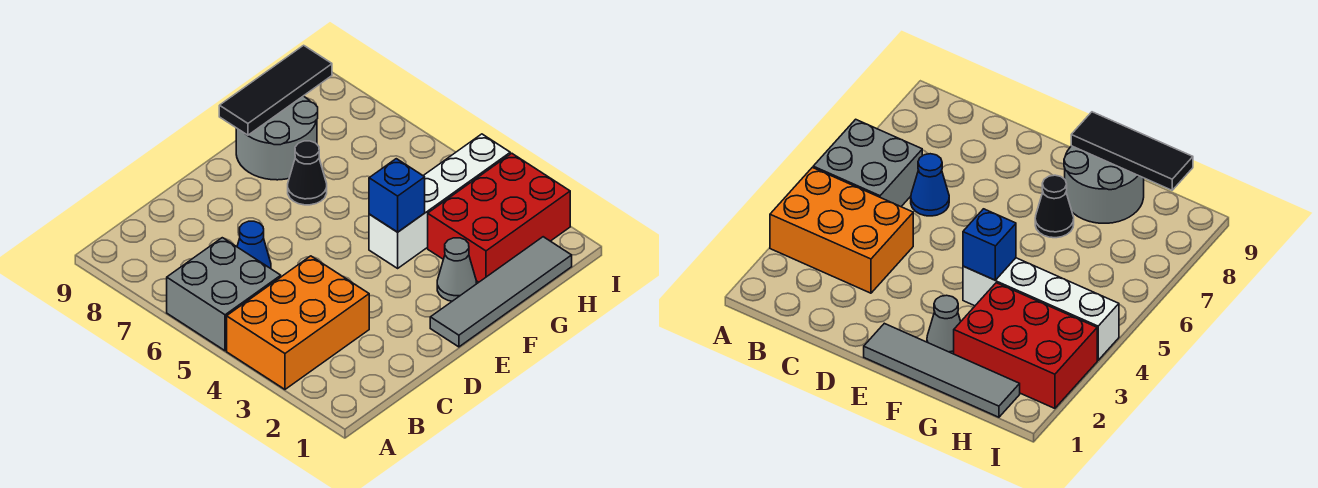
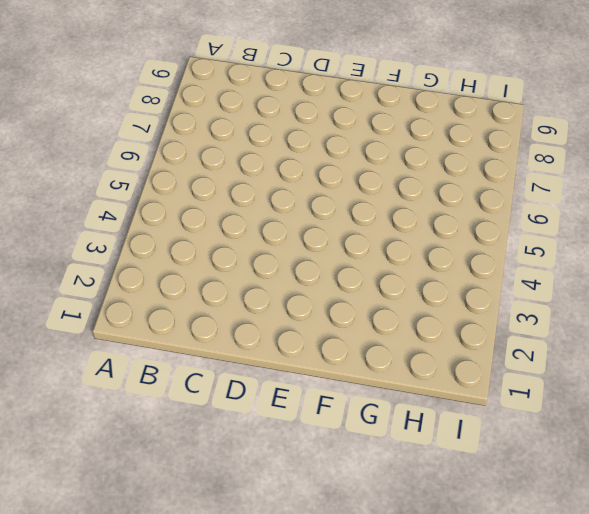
none -> orange 2x3 brick [227,256,369,389]
none -> grey 2x2 brick [167,238,281,351]

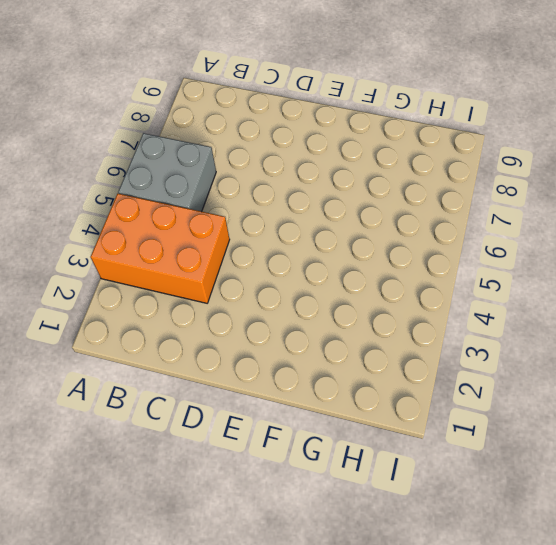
none -> blue 1x1 cone [237,221,271,269]
none -> grey 1x4 tile [430,237,572,347]

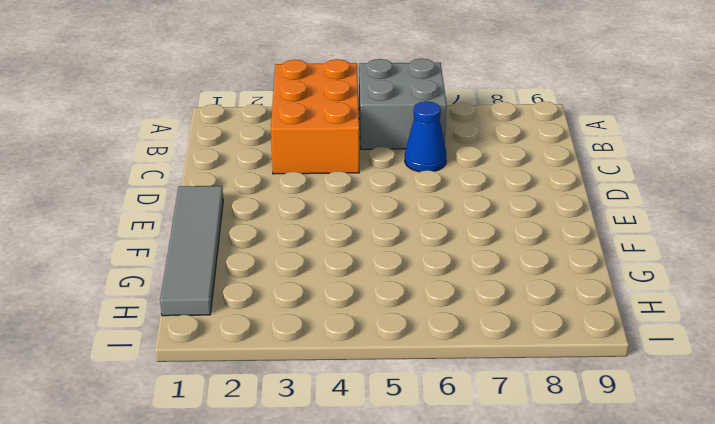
none -> grey 1x1 cone [437,238,476,301]
none -> white 1x4 brick [369,134,510,268]

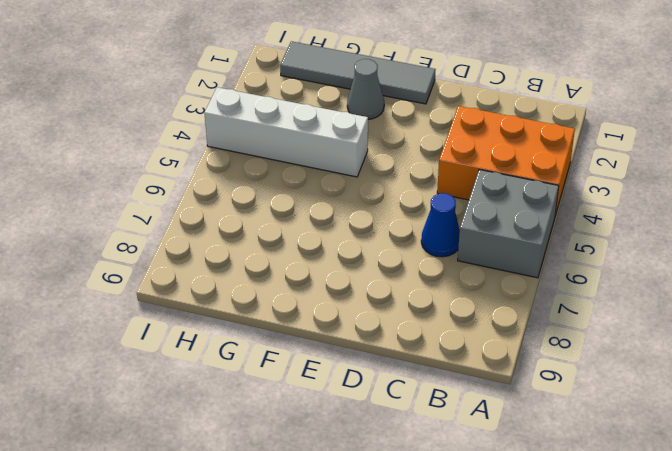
none -> black 1x1 cone [288,141,327,205]
none -> grey 2x2 round brick [236,96,318,180]

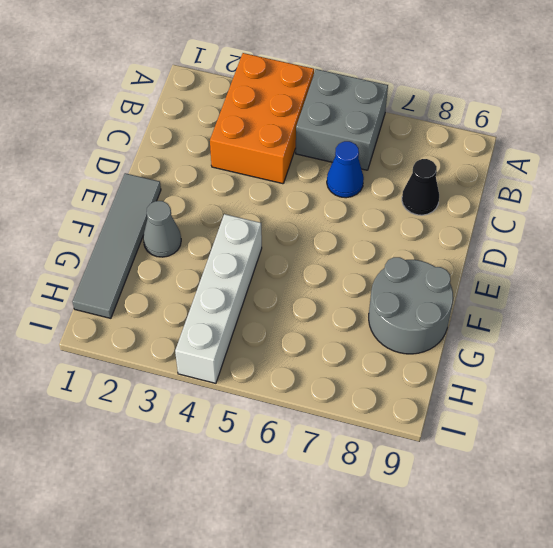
black 1x1 cone [402,159,439,215] -> black 1x1 cone moved to [288,141,327,205]
none -> red 2x3 brick [428,153,570,282]
none -> blue 1x1 brick [369,159,425,232]

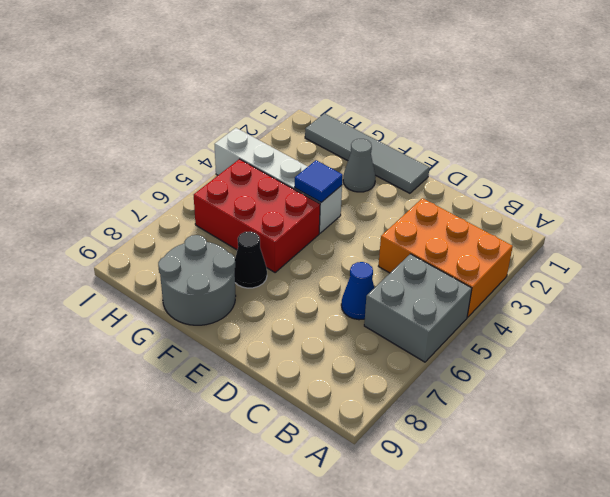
blue 1x1 tile [295,160,343,202] -> blue 1x1 brick [369,159,425,232]
red 2x3 brick [194,159,320,272] -> red 2x3 brick moved to [428,153,570,282]
none -> black 1x3 tile [219,45,332,135]

